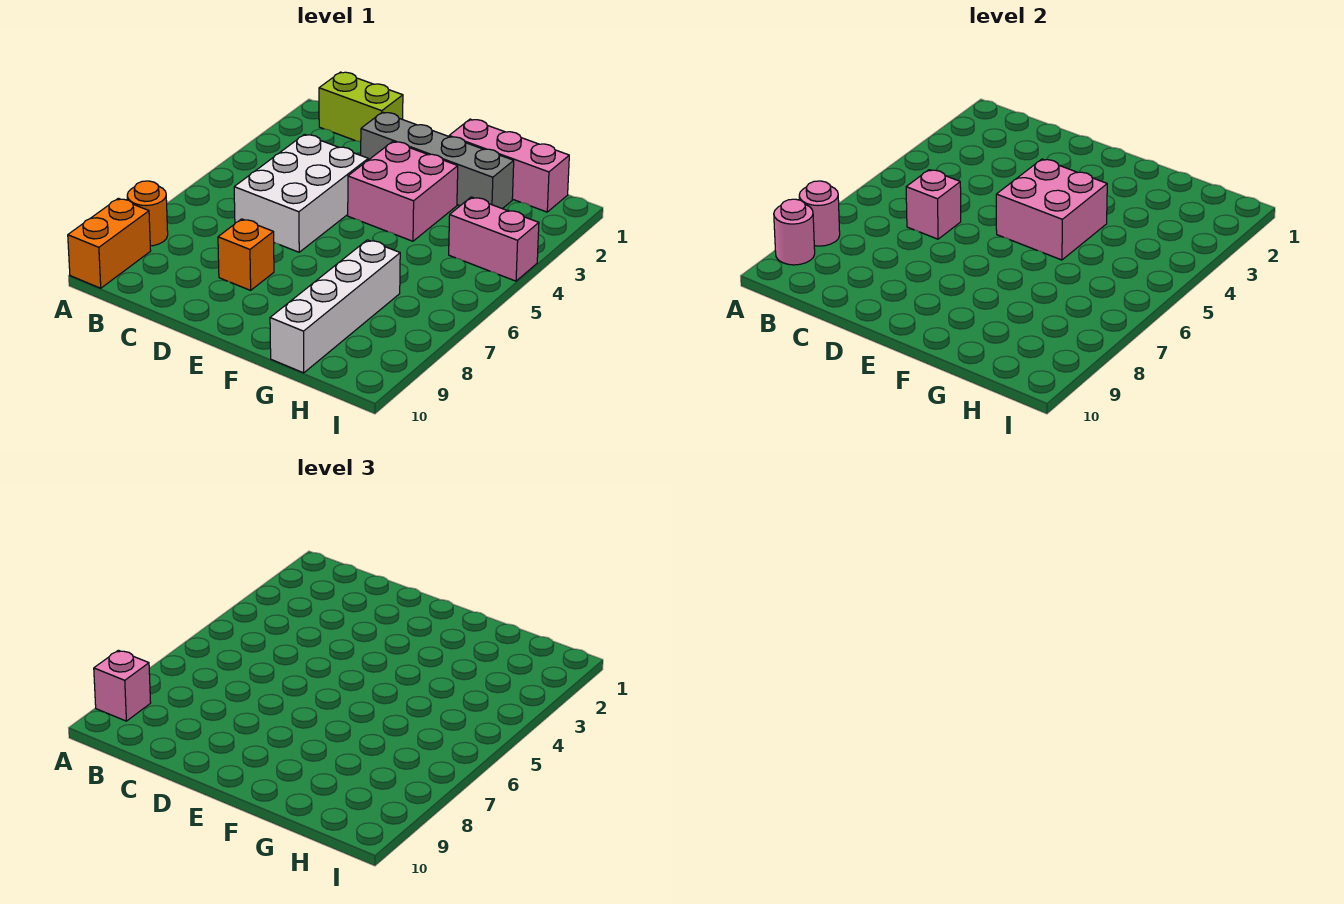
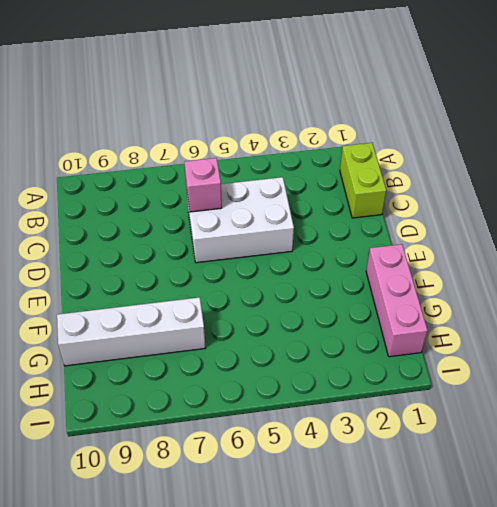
none -> orange 1x1 round brick [127,181,168,246]
none -> orange 1x2 brick [68,198,151,288]
none -> grey 1x4 brick [361,112,514,209]

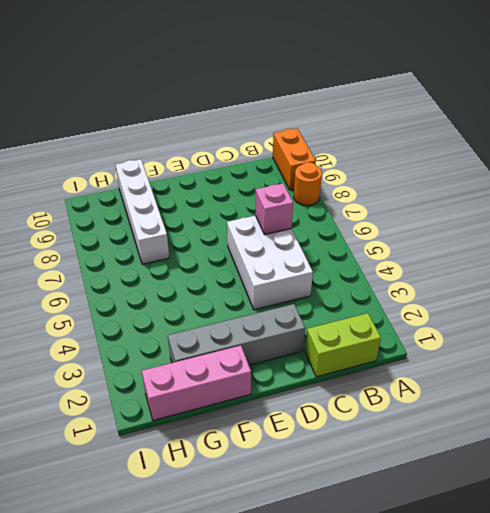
none -> orange 1x1 brick [218,219,274,290]
none -> pink 2x2 brick [348,142,458,241]
none -> pink 1x2 brick [449,197,539,281]

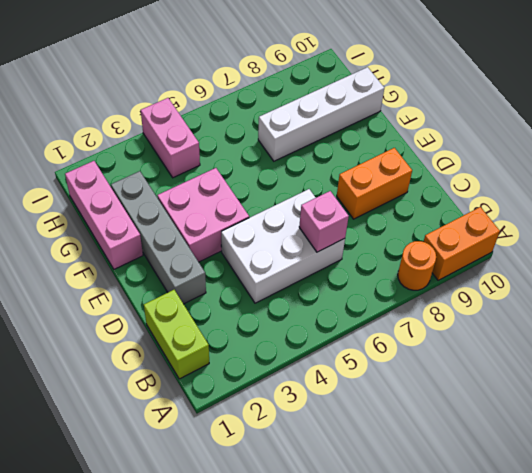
orange 1x2 brick [337,148,412,219] -> orange 1x1 brick [218,219,274,290]
none -> pink 1x1 round brick [799,181,840,246]
none -> pink 1x1 round brick [774,199,815,265]
none -> pink 2x2 brick [996,159,1107,260]

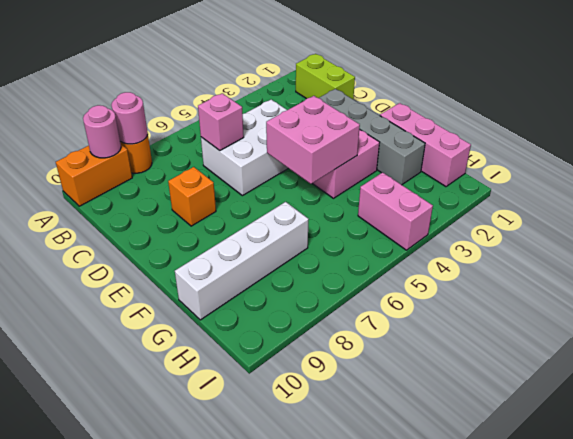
none -> pink 1x1 brick [94,650,151,721]

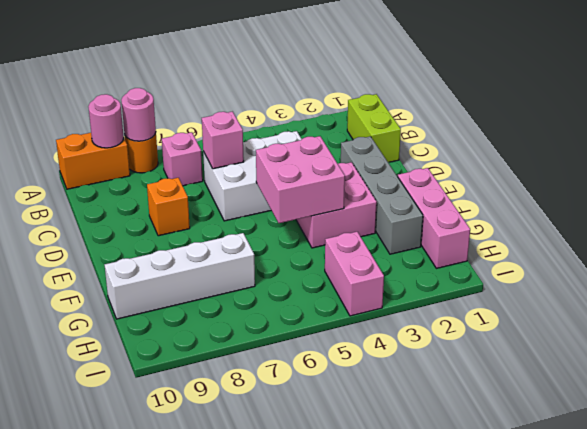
pink 1x1 brick [162,132,203,186] -> pink 1x1 brick moved to [94,650,151,721]

